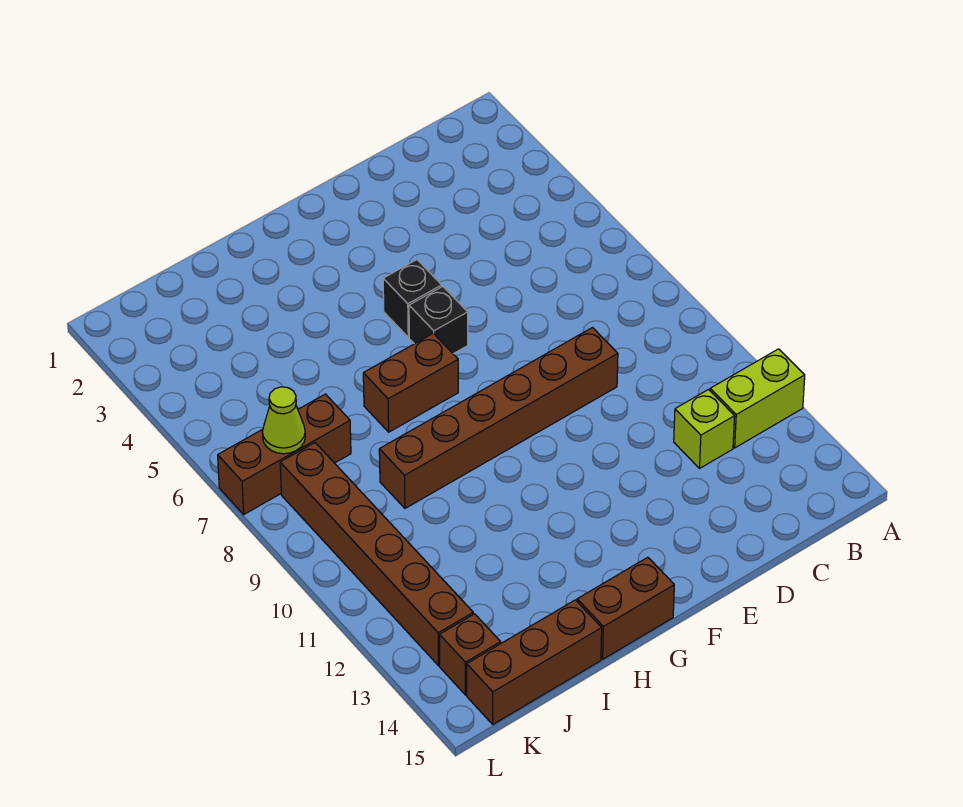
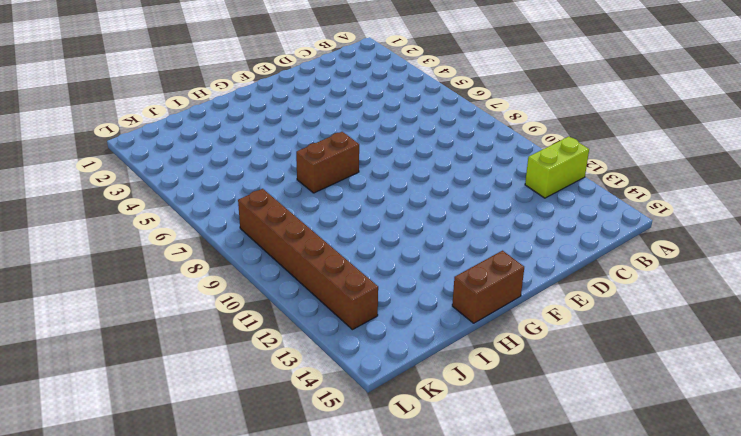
none -> lime 1x1 brick [674,390,735,468]
none -> brown 1x6 brick [379,328,618,508]
none -> black 1x1 brick [383,260,442,337]

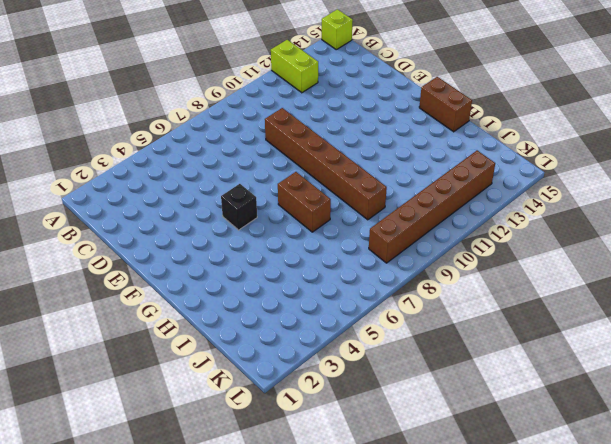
lime 1x1 brick [322,9,353,50] -> lime 1x1 brick moved to [674,390,735,468]
none -> black 1x1 brick [409,286,468,354]
none -> brown 1x3 brick [467,600,602,724]
none -> brown 1x3 brick [218,394,351,514]

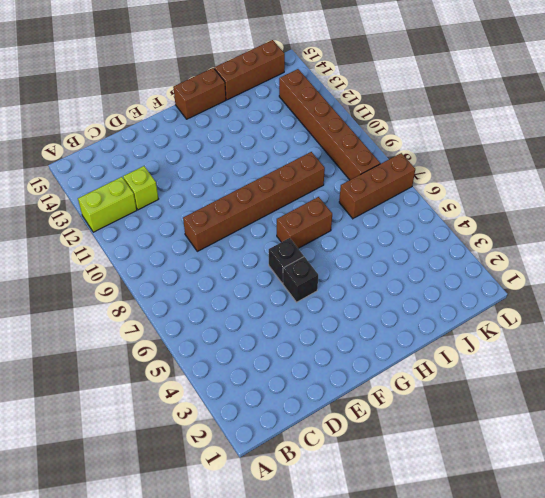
none -> brown 1x1 brick [440,614,501,695]
none -> lime 1x1 cone [262,387,305,454]

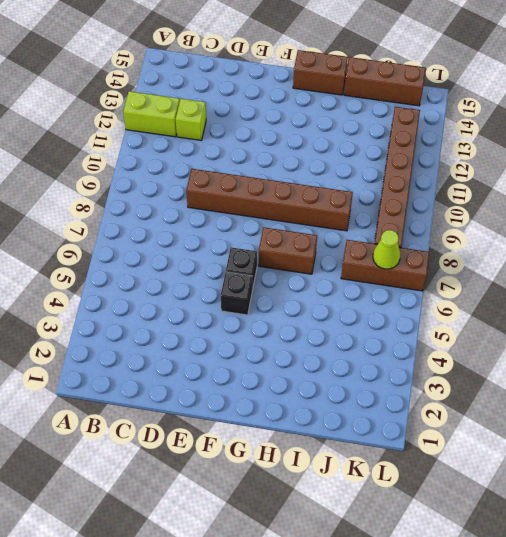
none -> brown 1x1 brick [440,614,501,695]

